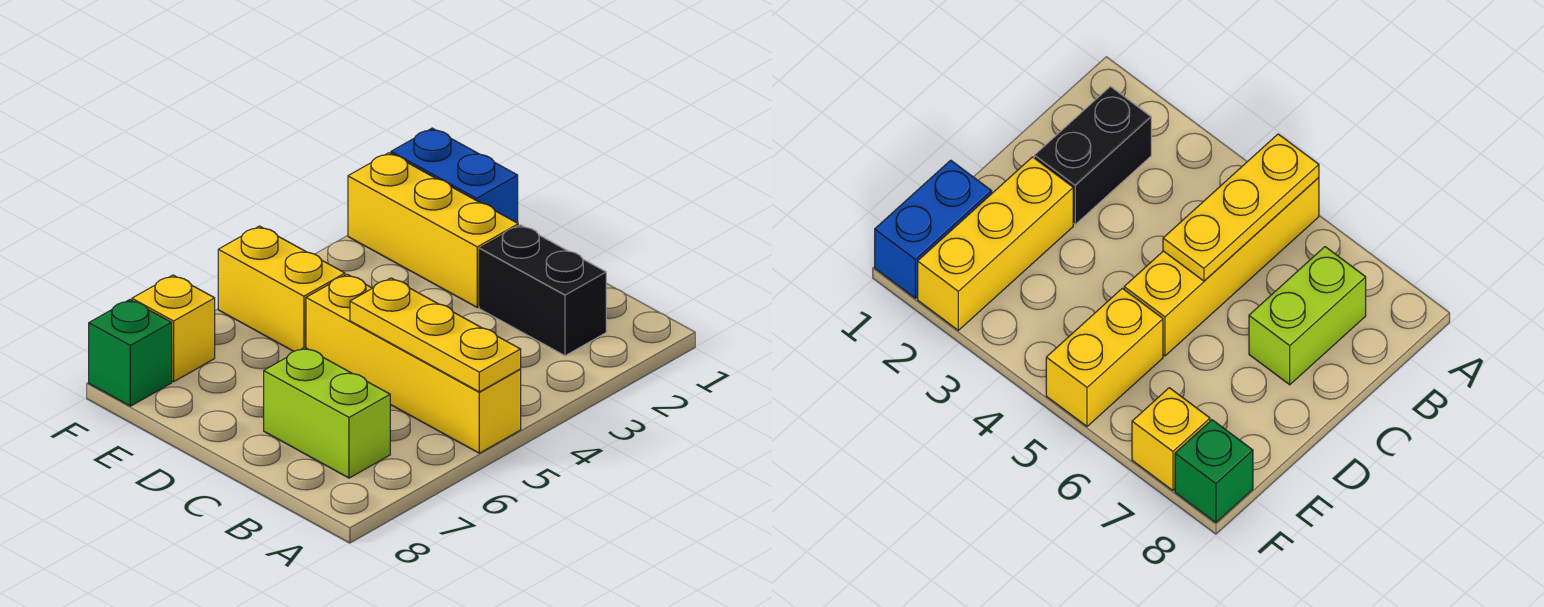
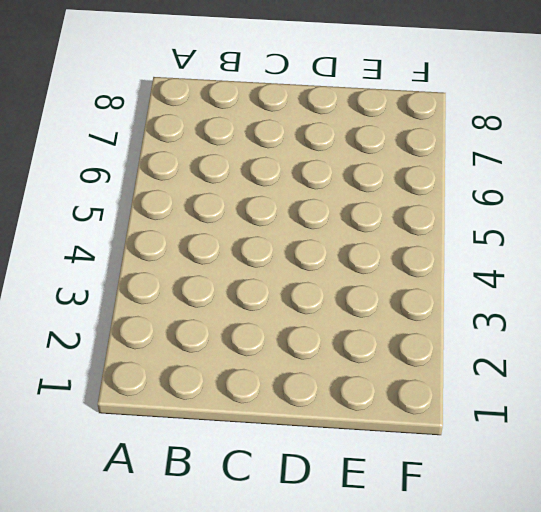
none -> yellow 1x4 brick [306,274,521,453]
none -> black 1x2 brick [479,225,606,356]

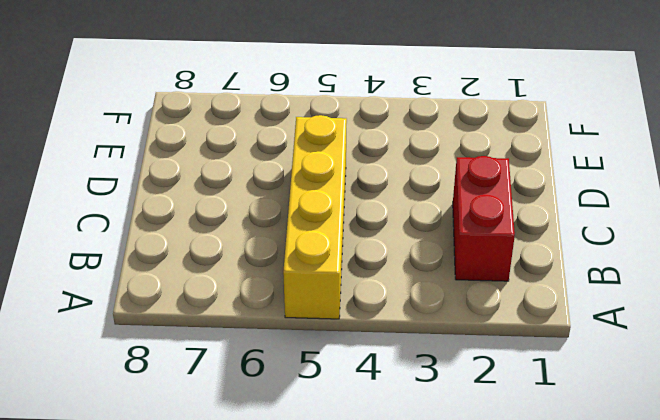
red 1x2 brick [453,156,515,281] -> black 1x2 brick [479,225,606,356]
none -> lime 1x2 brick [264,347,390,478]
none -> yellow 1x3 brick [348,153,518,307]

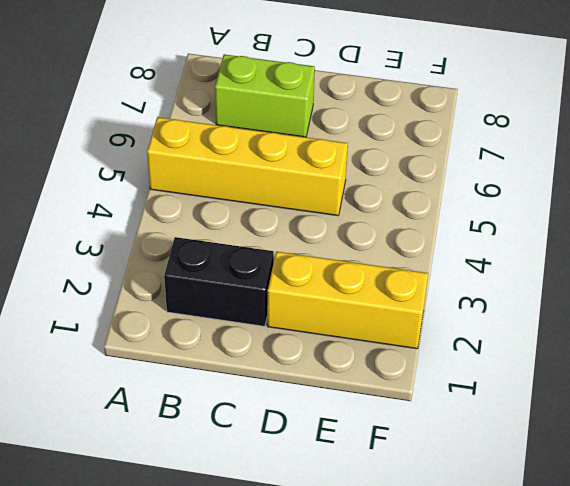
none -> blue 1x2 brick [391,128,518,223]
none -> yellow 1x2 brick [218,226,345,351]

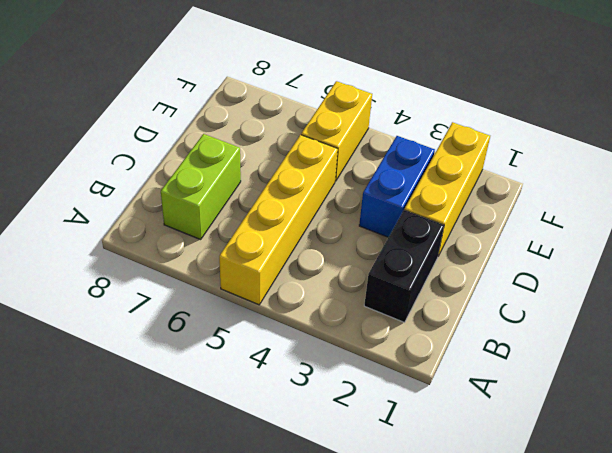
blue 1x2 brick [359,136,435,237] -> blue 1x2 brick moved to [391,128,518,223]
none -> yellow 1x1 brick [132,275,215,382]
none -> green 1x1 brick [89,300,172,406]

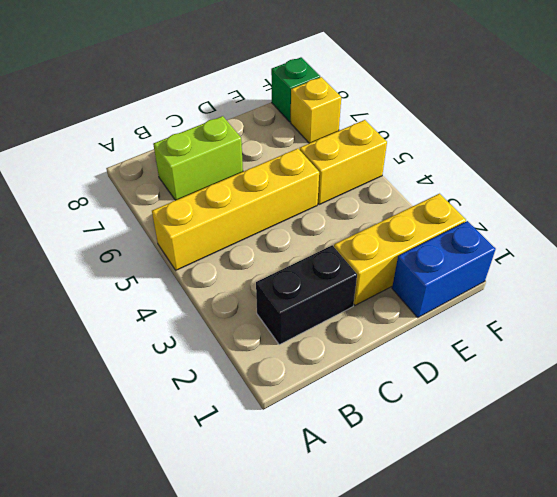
none -> yellow 1x3 plate [350,278,521,392]

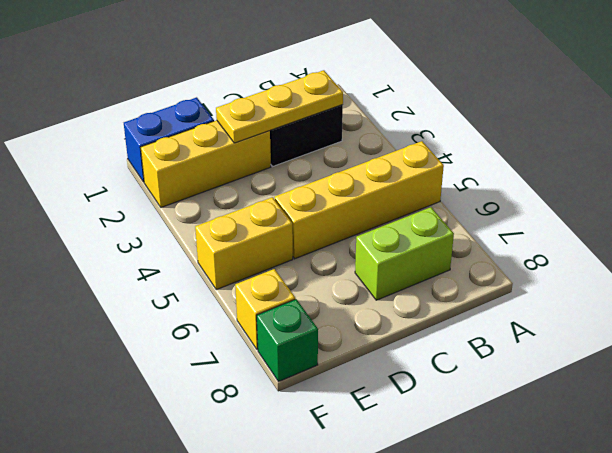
yellow 1x3 plate [216,70,343,143] -> yellow 1x3 plate moved to [350,278,521,392]

